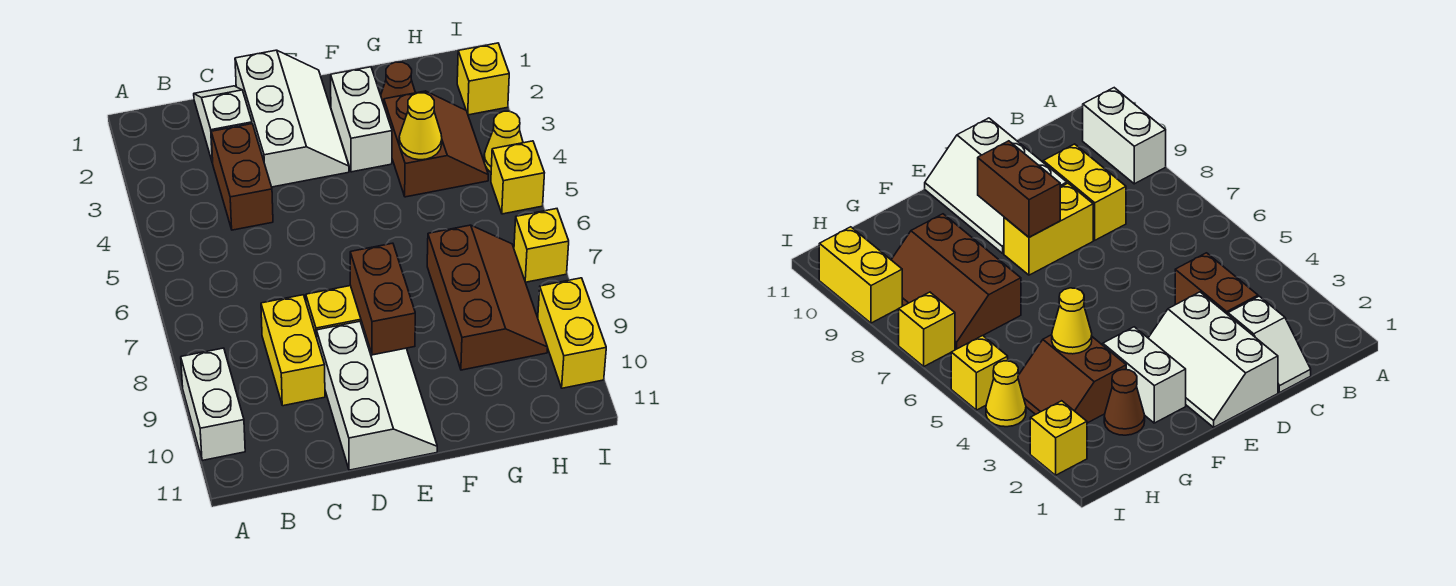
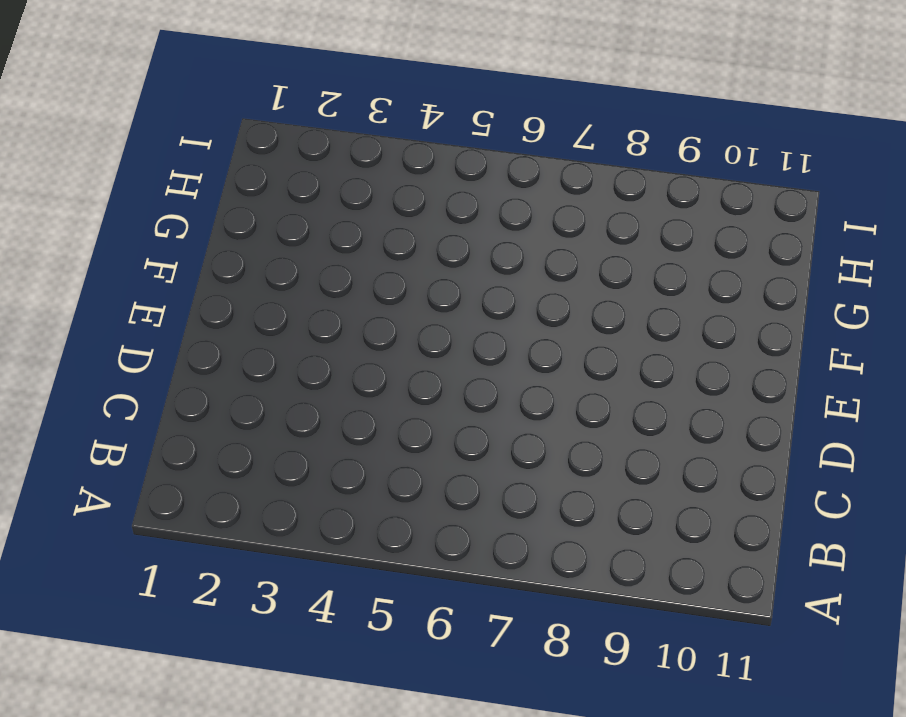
none -> white 1x2 brick [181,348,245,461]
none -> white 1x2 slope [194,86,252,163]
none -> brown 1x2 brick [211,124,273,230]

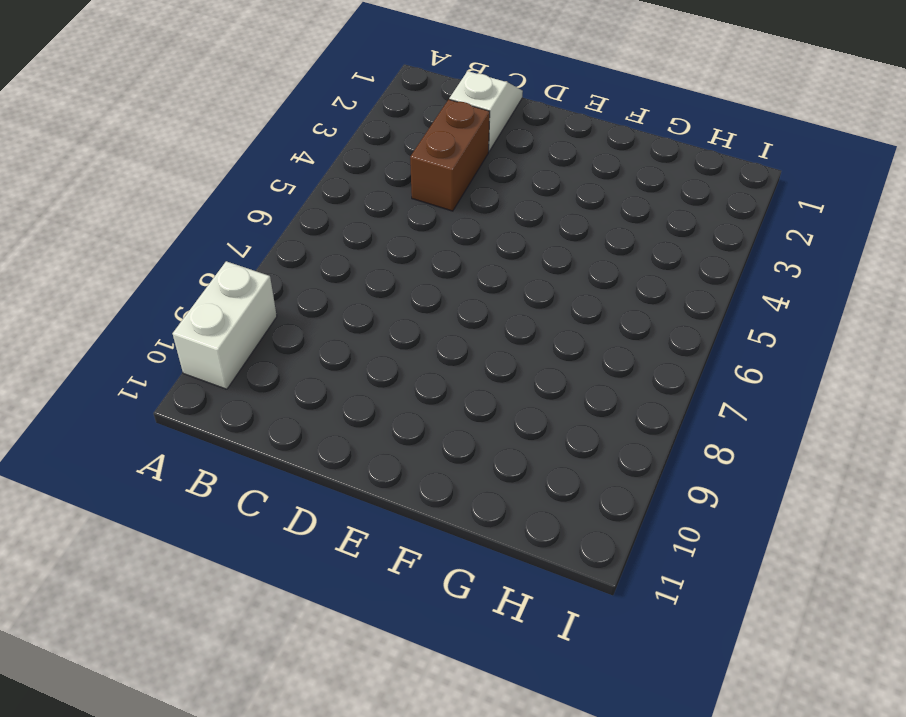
none -> yellow 1x2 brick [261,295,325,406]
none -> white 2x3 slope [235,50,349,187]
none -> yellow 1x2 brick [306,286,362,337]

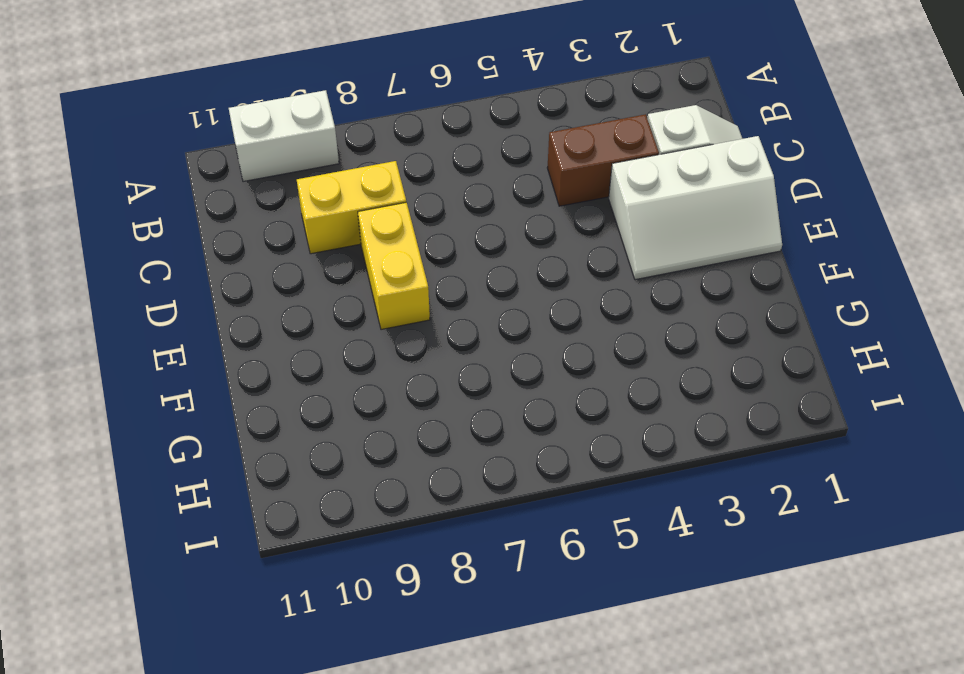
none -> white 2x3 slope [316,321,437,470]
none -> white 1x2 brick [331,67,392,172]
none -> brown 1x1 cone [381,62,415,104]

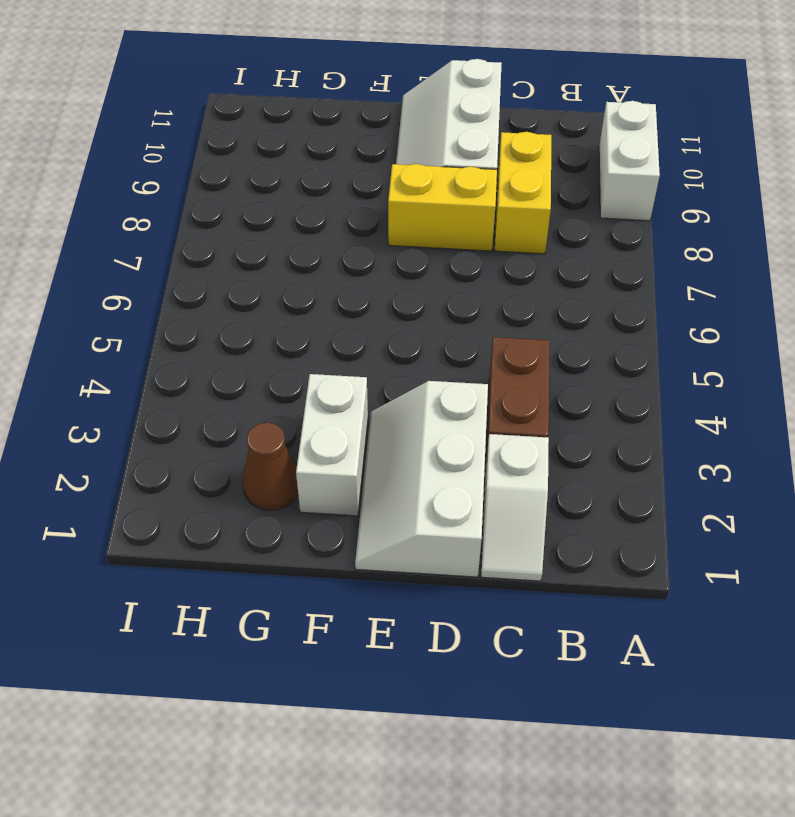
none -> brown 2x2 slope [384,91,488,197]
none -> brown 2x3 slope [427,225,548,370]
none -> yellow 1x1 brick [457,43,509,115]

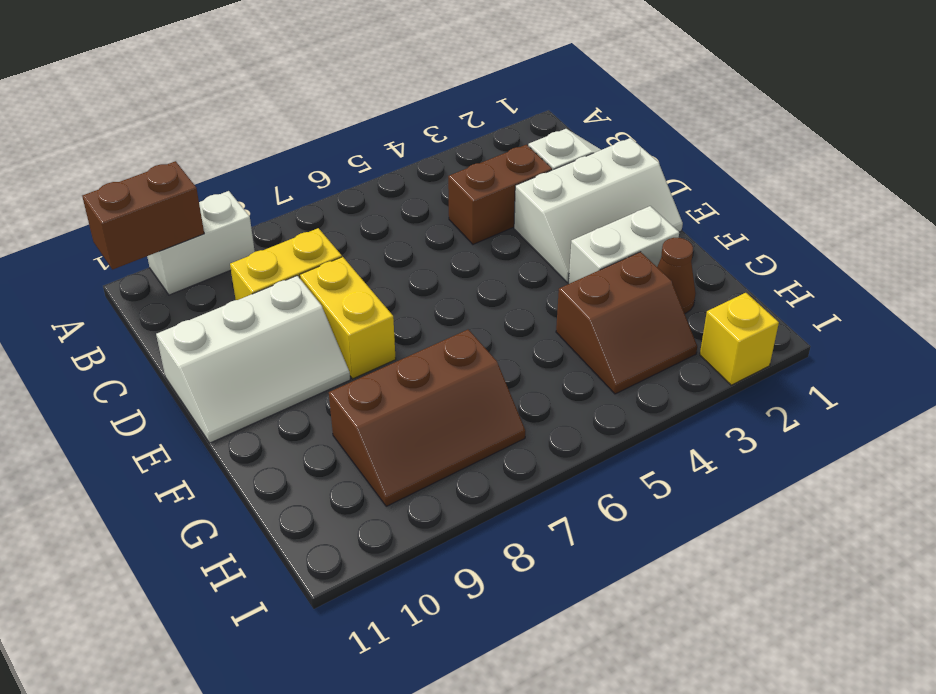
brown 1x2 brick [82,161,204,270] -> brown 1x2 brick moved to [350,243,415,355]
none -> yellow 1x1 cone [484,111,523,172]
none -> yellow 1x1 brick [491,141,544,214]
none -> yellow 1x1 brick [514,209,569,282]

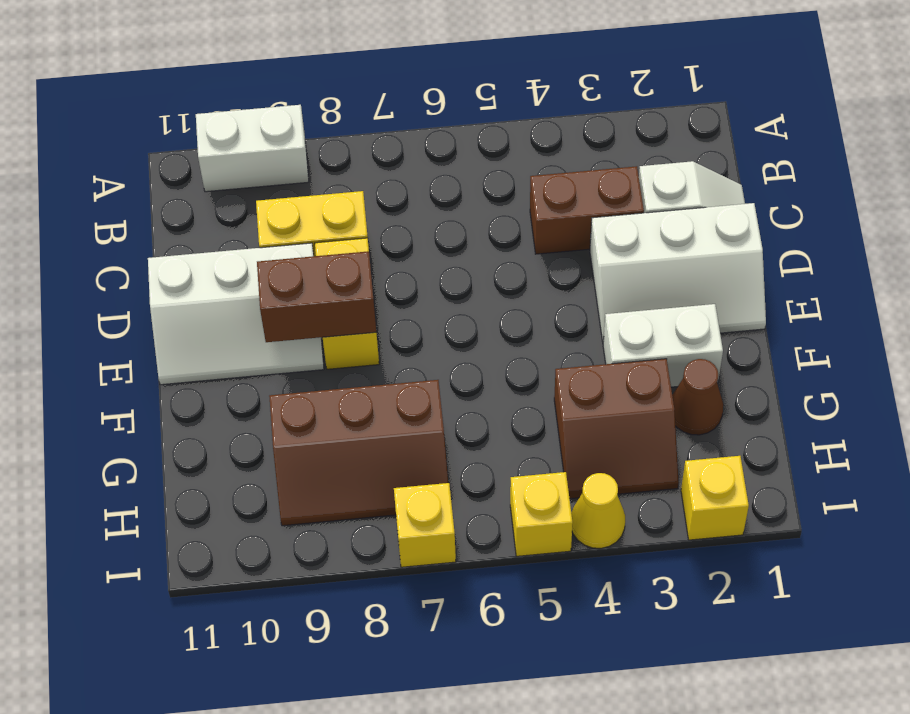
none -> yellow 1x2 brick [538,278,606,388]
none -> yellow 1x1 cone [399,93,442,160]

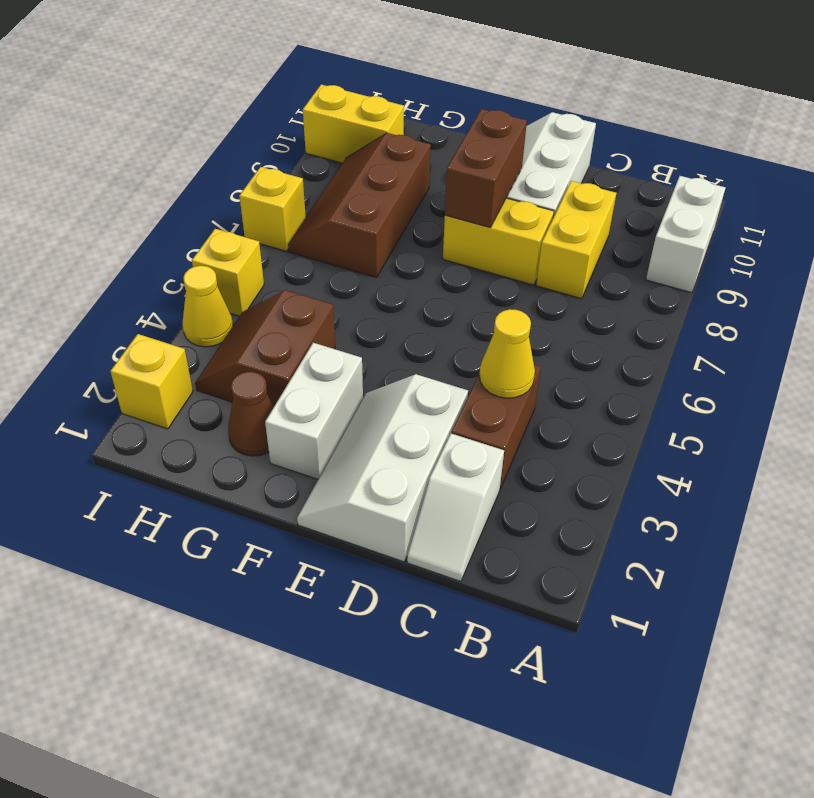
yellow 1x1 cone [479,309,535,398] -> yellow 1x1 cone moved to [399,93,442,160]
yellow 1x2 brick [303,85,404,163] -> yellow 1x2 brick turned to [538,278,606,388]

